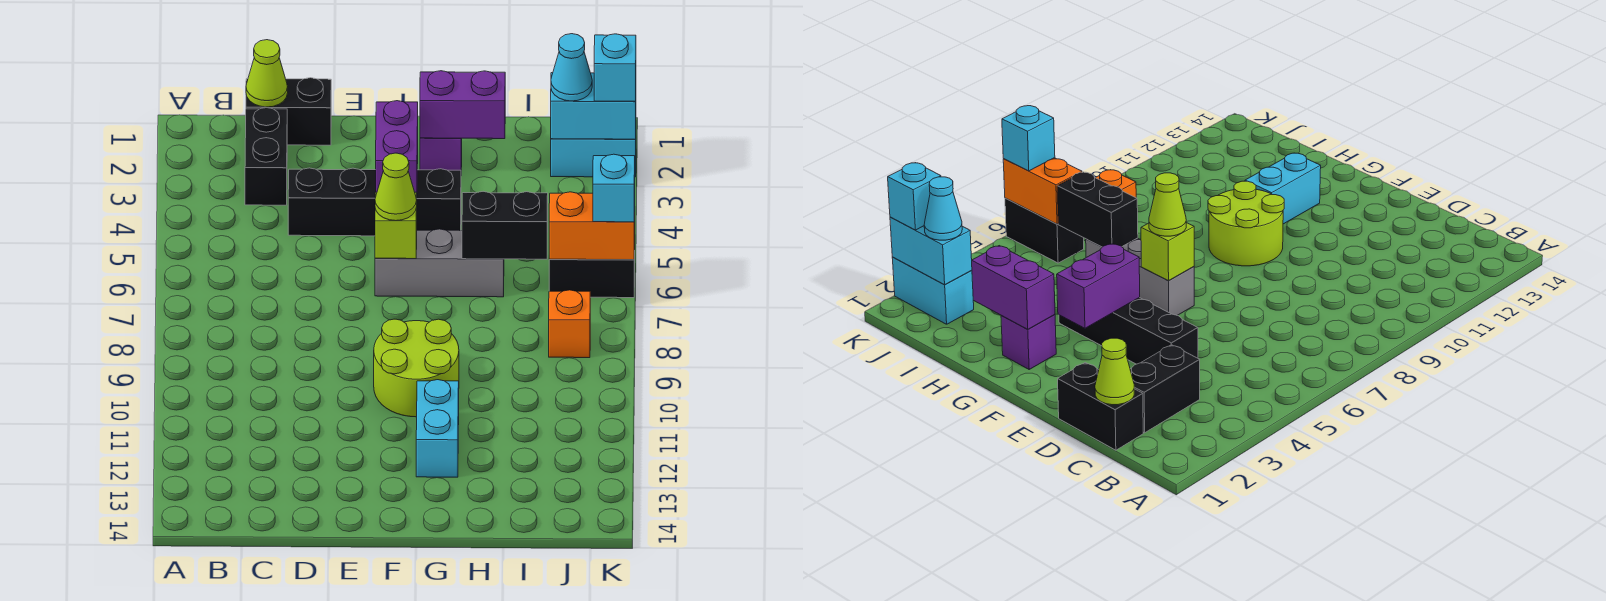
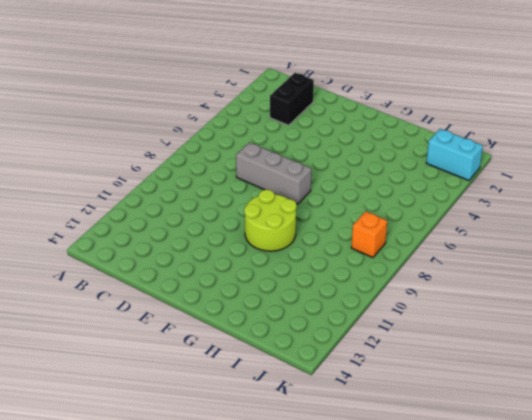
grey 1x3 brick [236,142,311,204] -> grey 1x3 brick moved to [375,229,504,297]
none -> black 1x2 brick [246,78,331,145]
none -> black 1x4 brick [288,168,461,236]
none -> purple 1x1 brick [420,138,462,170]

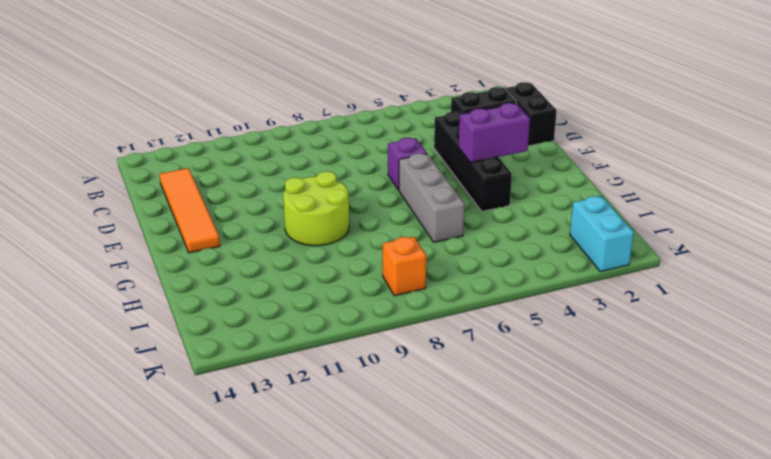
orange 1x4 tile [159,168,220,253] -> none
purple 1x1 brick [388,138,427,190] -> purple 1x1 brick moved to [420,138,462,170]
none -> cyan 1x2 brick [416,380,459,477]
none -> black 1x2 brick [549,251,635,298]
none -> lime 1x1 cone [246,40,288,107]

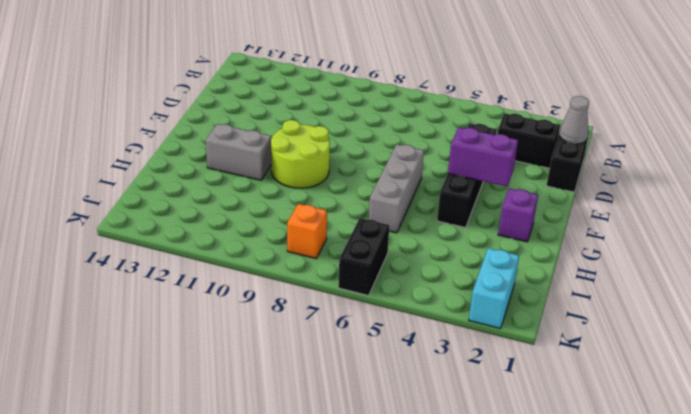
grey 1x1 cone [559,96,589,144] -> lime 1x1 cone [246,40,288,107]
grey 1x2 brick [206,124,271,180] -> cyan 1x2 brick [416,380,459,477]
none -> lime 1x1 brick [375,192,417,259]
none -> purple 1x2 brick [420,71,505,139]
none -> black 1x2 brick [462,191,548,259]

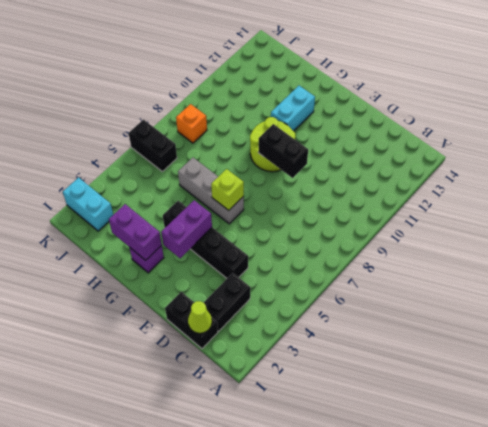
black 1x2 brick [258,124,308,178] -> black 1x2 brick moved to [462,191,548,259]
none -> cyan 1x2 brick [551,73,636,139]
none -> orange 1x2 brick [549,192,635,260]
none -> lime 1x1 cone [375,153,417,221]

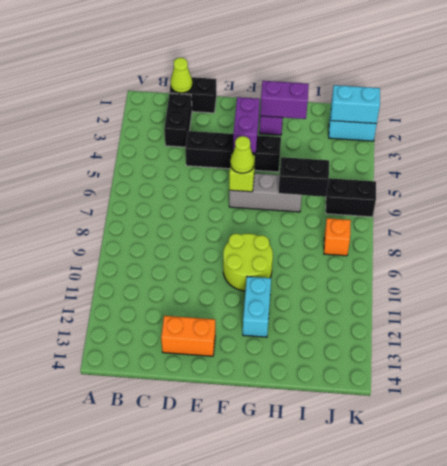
orange 1x2 brick [161,316,215,356] -> orange 1x2 brick moved to [549,192,635,260]
none -> cyan 1x1 cone [551,34,592,101]
none -> cyan 1x1 brick [594,34,636,101]
none -> cyan 1x1 brick [593,154,635,222]

